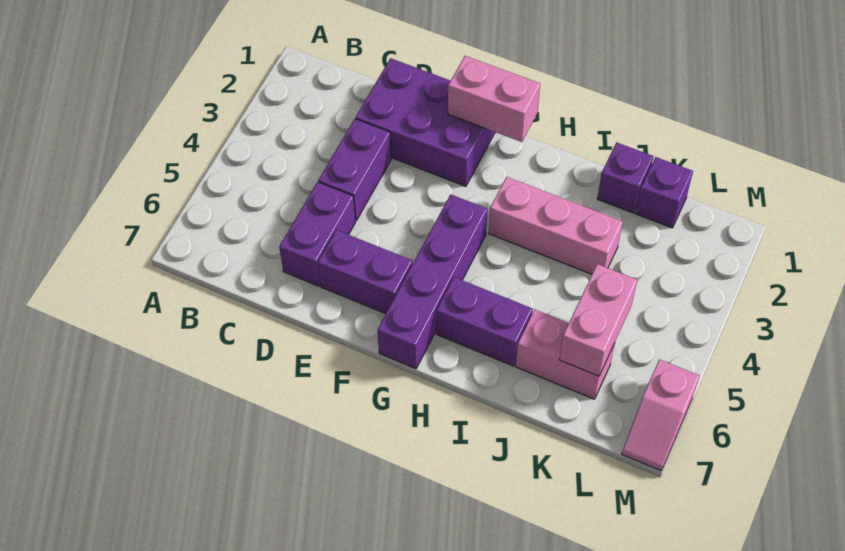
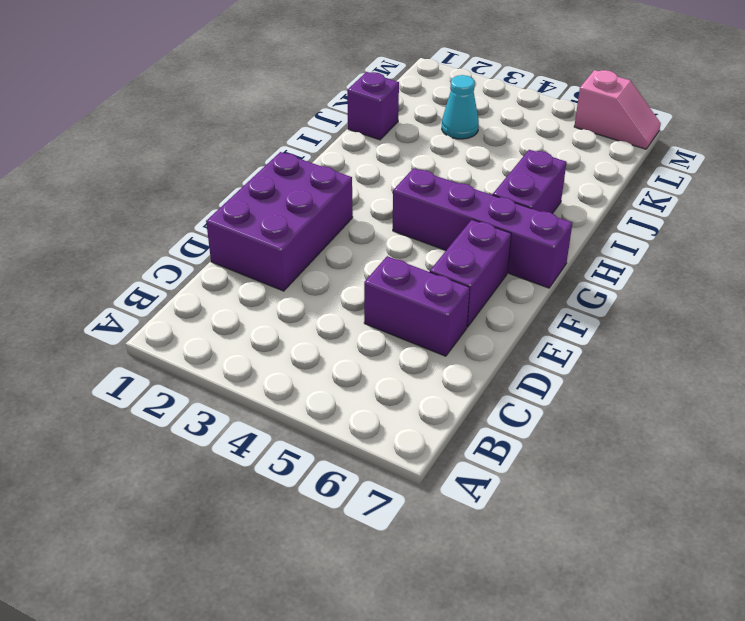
cyan 1x1 cone [442,75,479,139] -> none
none -> purple 1x2 brick [318,119,391,220]
none -> pink 1x3 brick [489,177,623,274]
none -> pink 1x2 brick [516,310,615,399]

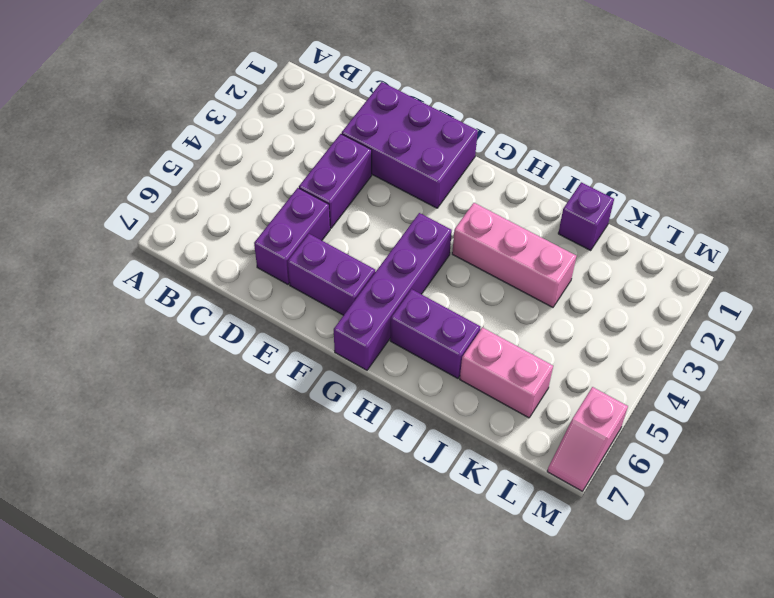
none -> purple 1x1 brick [636,157,693,228]
none -> pink 1x2 brick [448,56,540,142]
none -> pink 1x2 brick [559,264,637,376]

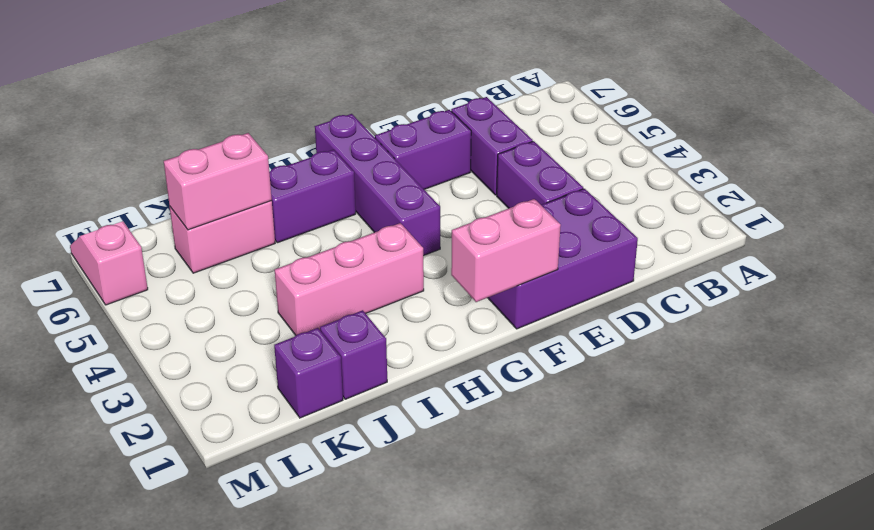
pink 1x2 brick [164,133,272,230] -> pink 1x2 brick turned to [559,264,637,376]

